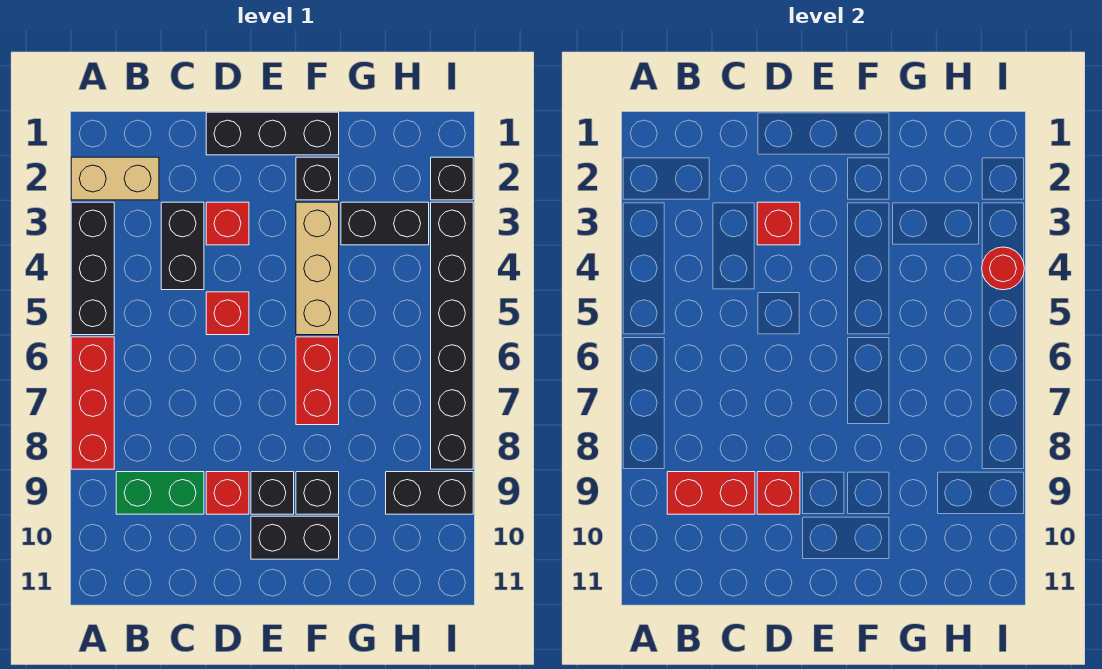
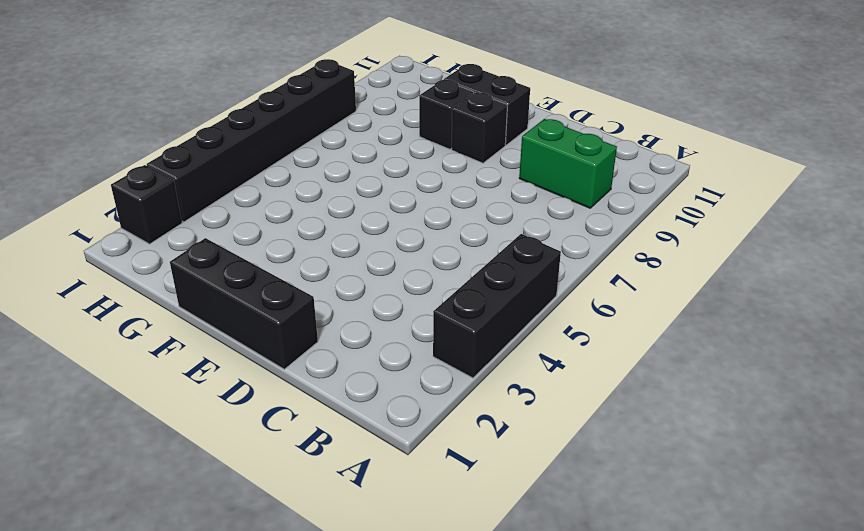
none -> tan 1x2 brick [71,157,159,200]
none -> red 1x3 brick [71,337,114,469]
none -> black 1x2 brick [161,202,204,290]

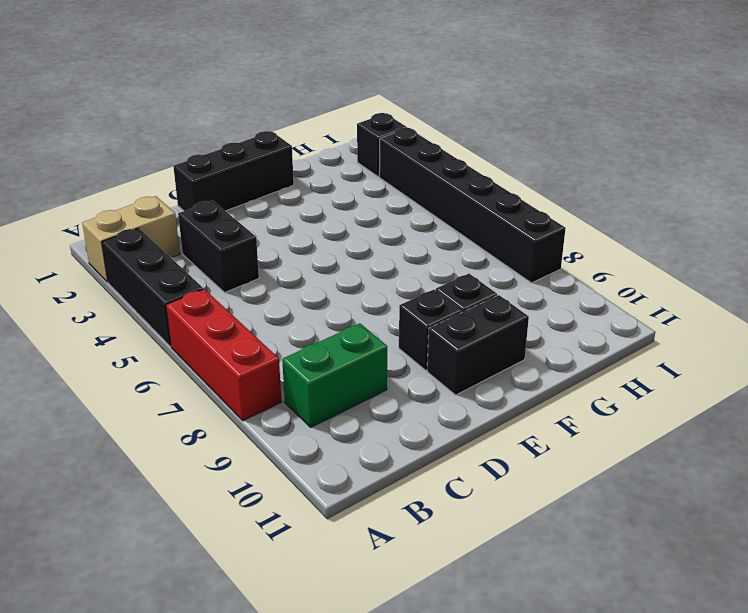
none -> red 1x1 brick [206,202,249,245]
none -> red 1x1 brick [206,292,249,335]
none -> red 1x1 brick [206,472,249,514]

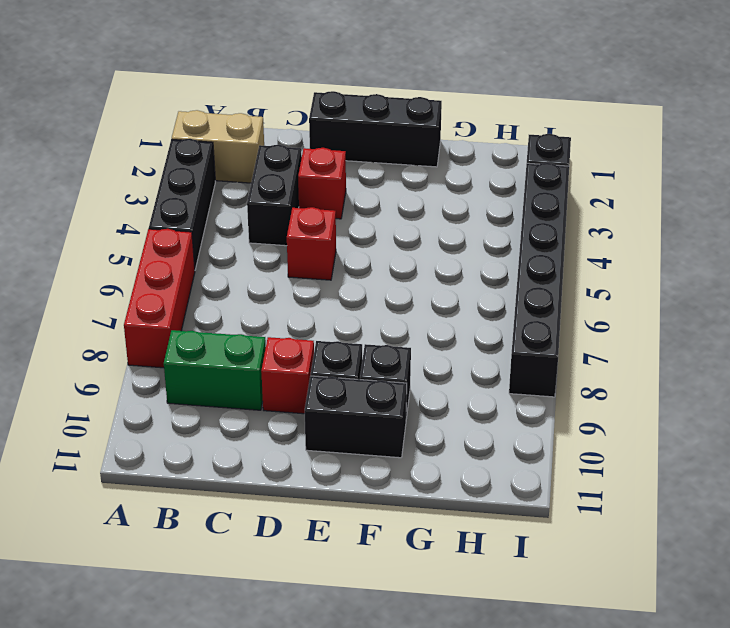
none -> black 1x1 brick [296,157,339,200]
none -> tan 1x3 brick [296,202,339,335]
none -> red 1x2 brick [296,337,339,425]

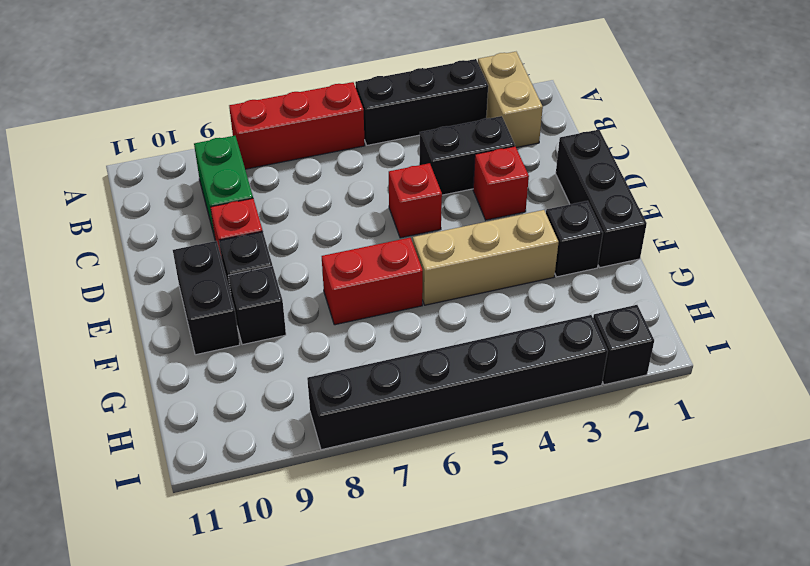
none -> black 1x2 brick [341,202,429,245]
none -> black 1x2 brick [386,472,473,514]
none -> red 1x2 brick [667,472,755,514]

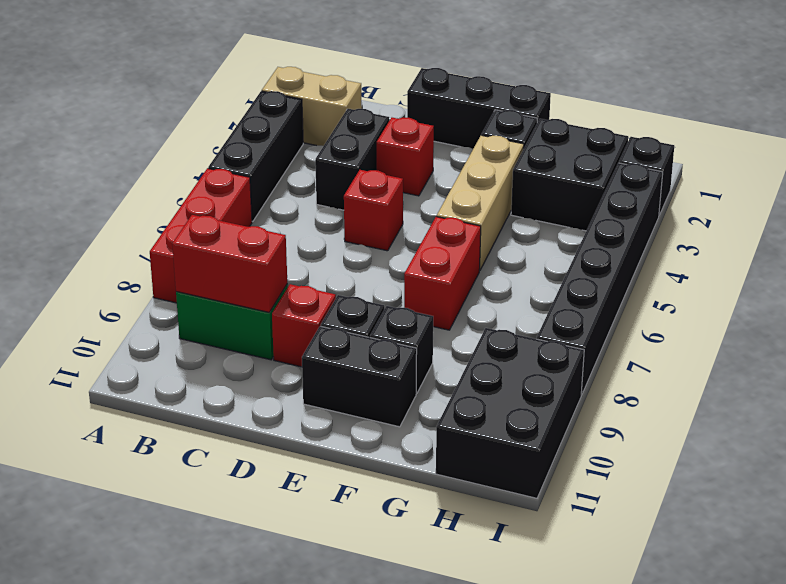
black 2x2 brick [511,119,628,231] -> black 1x2 brick [341,202,429,245]
black 2x3 brick [436,328,584,498] -> black 1x2 brick [386,472,473,514]
none -> red 1x1 brick [757,202,800,245]
none -> red 1x1 brick [757,472,800,514]
none -> red 1x1 round brick [982,247,1024,290]

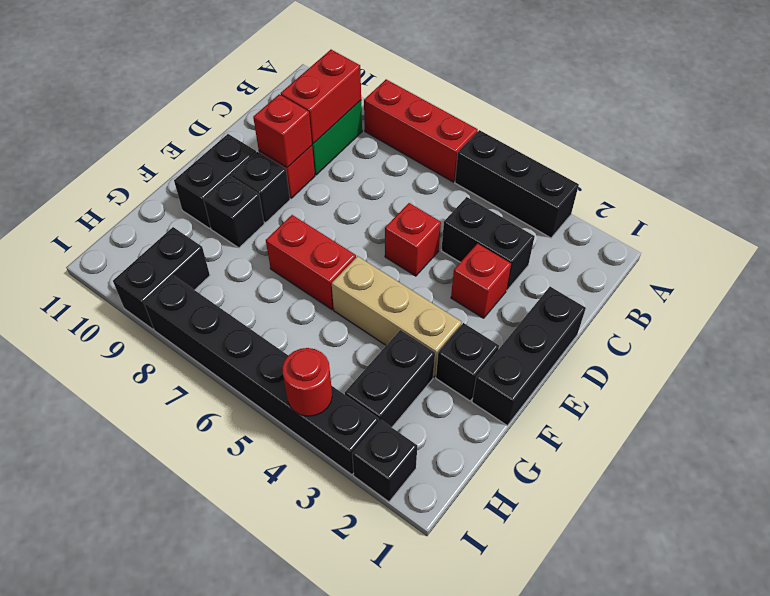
none -> tan 1x2 brick [71,157,159,200]
none -> red 1x1 brick [757,202,800,245]

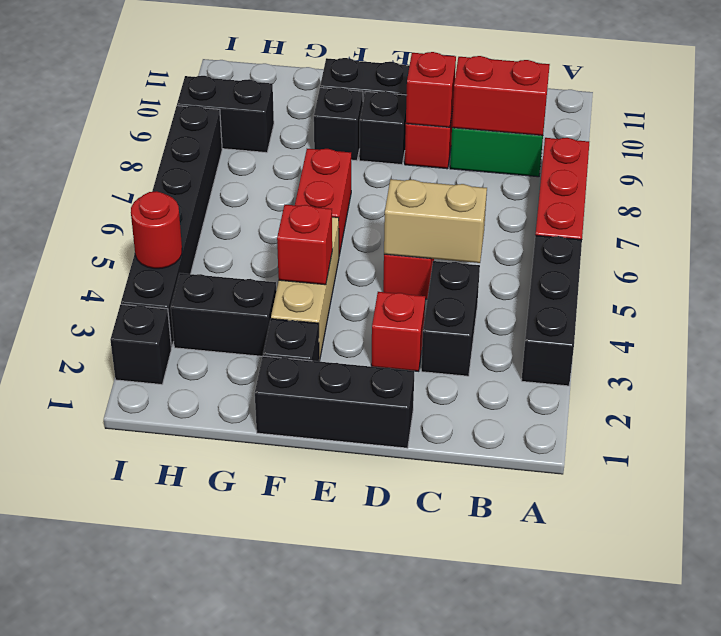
tan 1x2 brick [384,179,487,263] -> tan 1x2 brick moved to [71,157,159,200]
red 1x1 brick [277,204,332,285] -> red 1x1 brick moved to [757,202,800,245]

